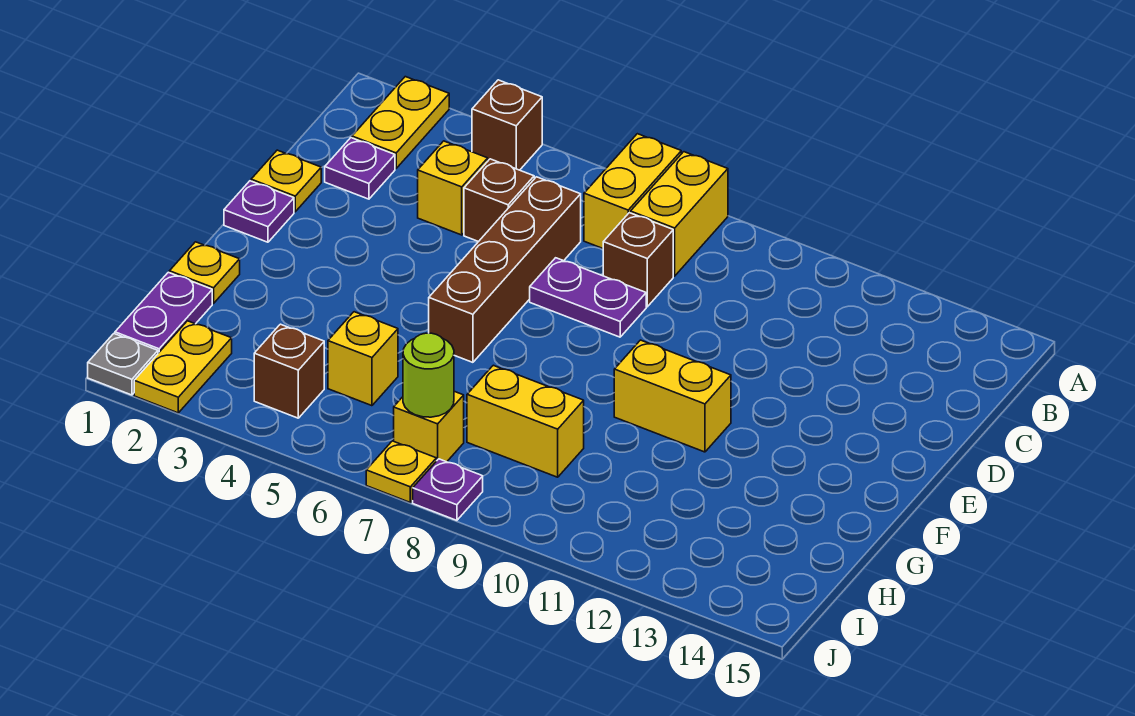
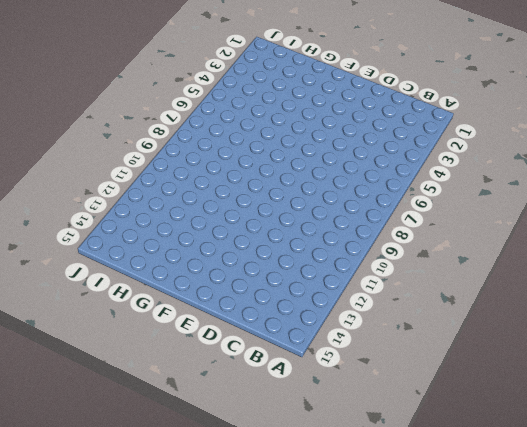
none -> yellow 1x2 plate [352,77,449,169]
none -> brown 1x1 brick [472,80,542,170]
none -> yellow 1x2 brick [584,134,681,248]

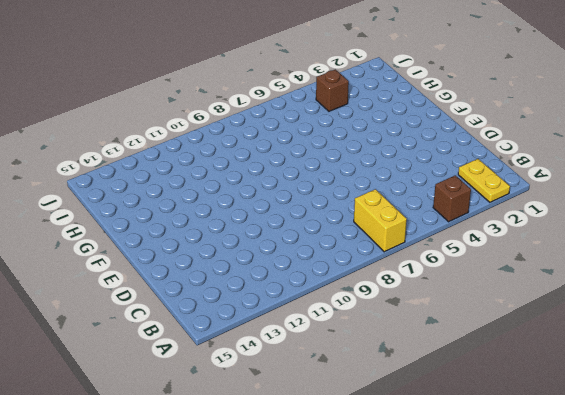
none -> yellow 1x2 brick [631,152,728,276]
none -> purple 1x1 plate [325,138,395,199]
none -> yellow 1x1 brick [418,141,488,235]

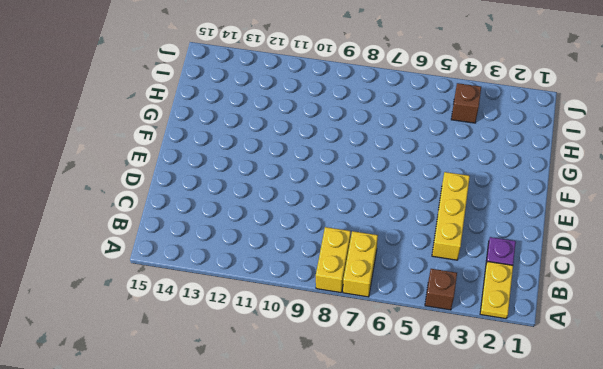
yellow 1x3 brick [432,172,470,260] -> yellow 1x1 brick [418,141,488,235]
none -> brown 1x1 brick [464,159,534,242]
none -> brown 1x4 brick [429,177,581,362]
none -> brown 1x1 brick [603,213,673,307]

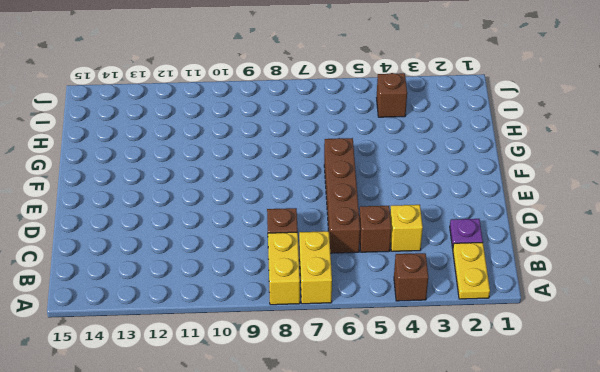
none -> yellow 1x1 plate [251,150,321,212]
none -> purple 1x2 plate [530,258,646,337]
none -> purple 1x1 plate [224,181,294,242]

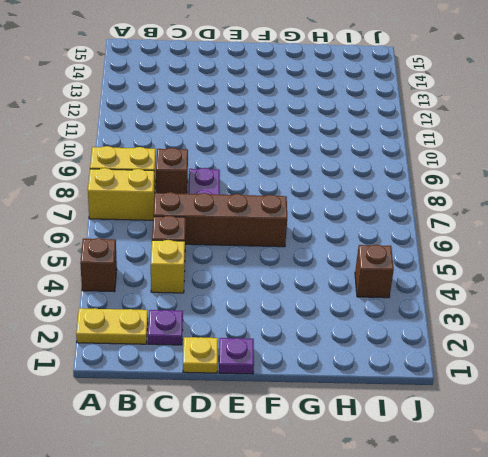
none -> yellow 1x2 brick [614,340,731,452]
none -> yellow 1x1 plate [169,242,240,303]
none -> purple 1x2 plate [115,272,212,353]

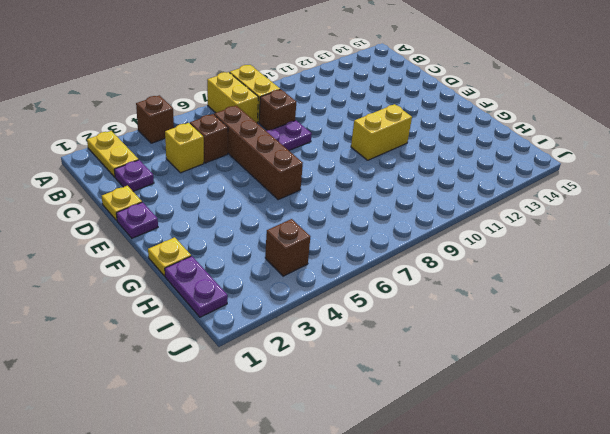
none -> yellow 1x1 brick [328,312,398,406]
none -> yellow 1x2 brick [467,365,584,477]
none -> yellow 1x2 plate [134,321,232,413]

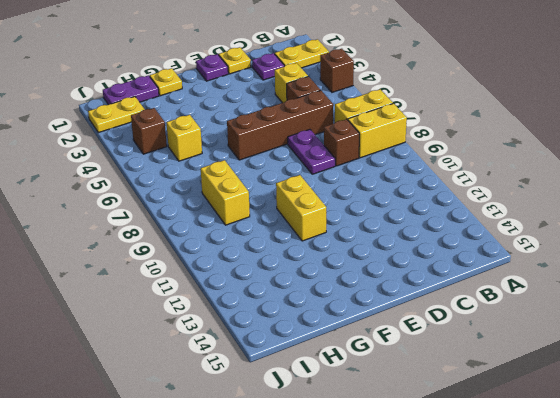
none -> yellow 1x1 brick [394,391,464,462]
none -> grey 1x1 plate [88,334,158,395]
none -> yellow 1x1 plate [366,441,436,502]

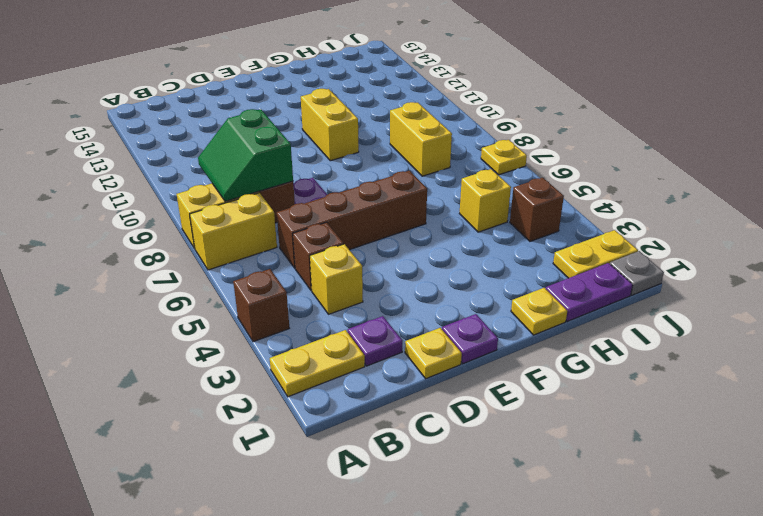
green 2x2 slope [198,109,293,201] -> none
none -> yellow 1x1 brick [394,391,464,462]
none -> purple 1x1 plate [413,459,483,520]
none -> lime 1x1 round brick [403,333,454,417]

